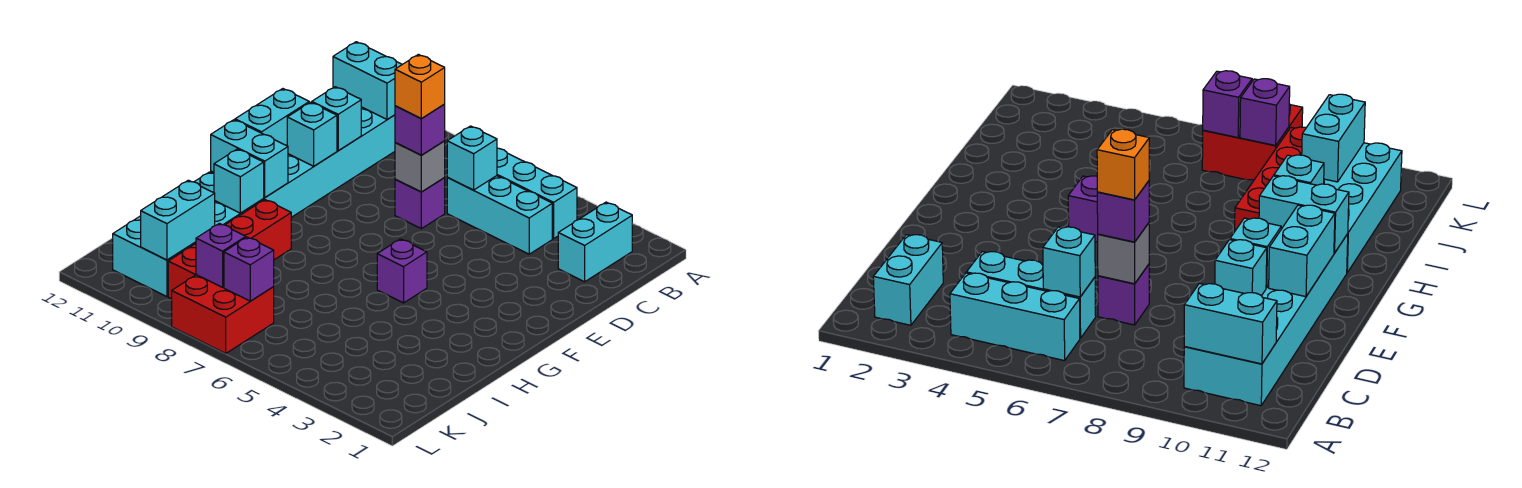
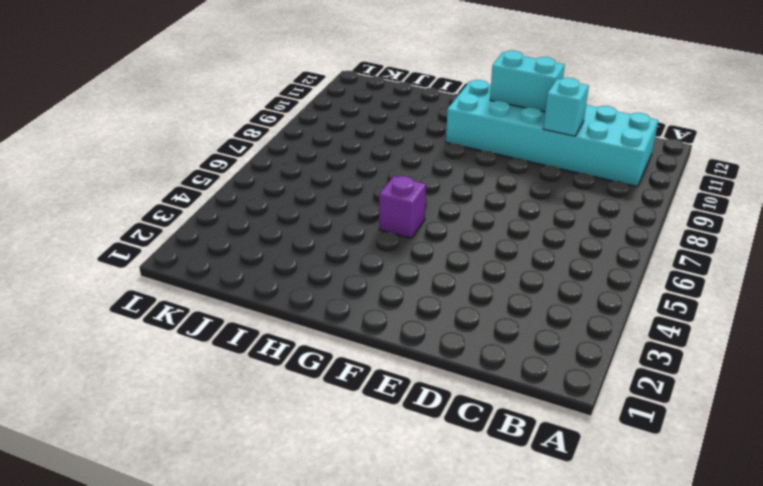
none -> cyan 1x2 brick [558,202,632,282]
none -> cyan 1x3 brick [497,148,577,239]
none -> cyan 1x3 brick [447,176,552,254]

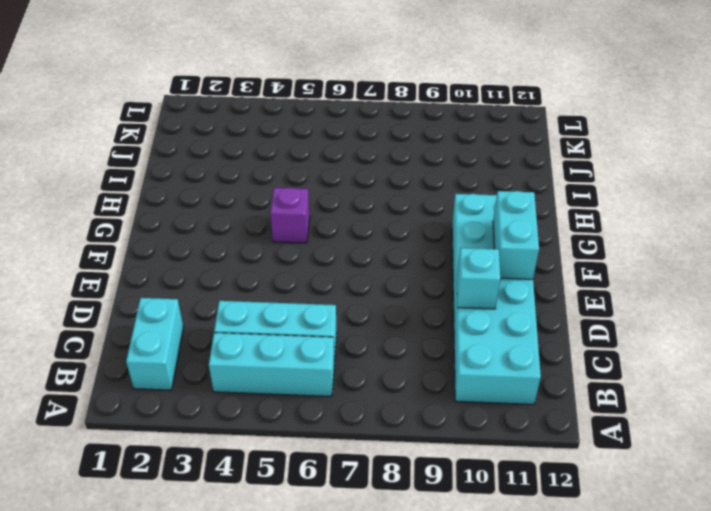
none -> purple 1x1 brick [395,178,445,229]
none -> red 1x4 brick [168,200,291,299]
none -> cyan 2x4 brick [113,172,264,297]

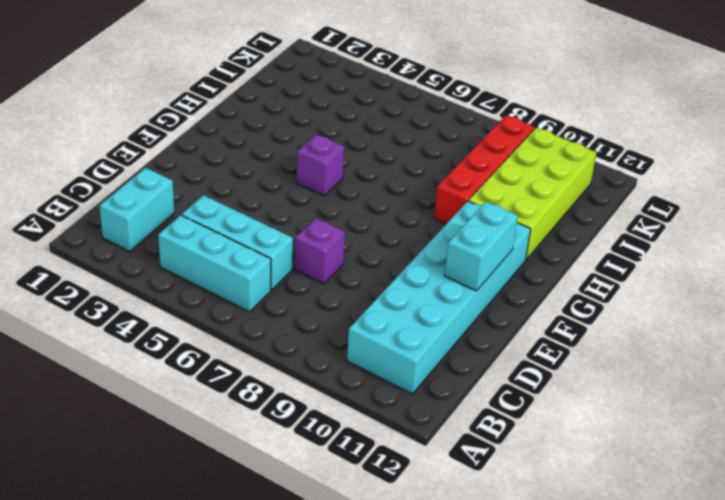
lime 2x4 brick [469,128,597,260] -> cyan 2x4 brick [113,172,264,297]
none -> red 2x2 brick [172,275,274,353]
none -> cyan 1x2 brick [333,42,402,119]
none -> cyan 1x1 brick [447,126,497,190]

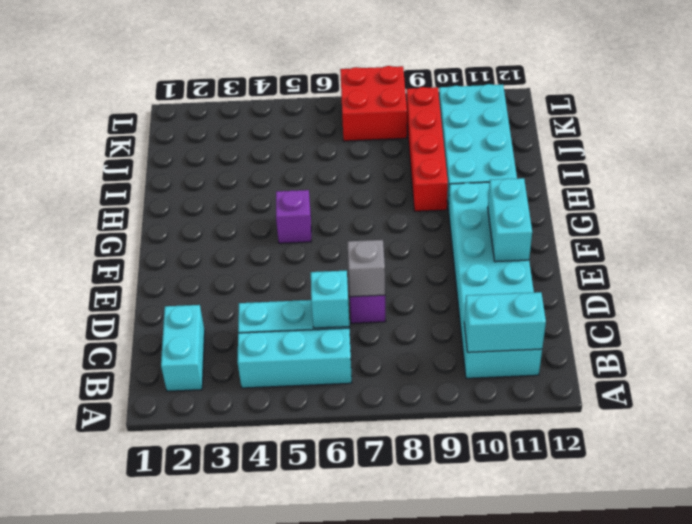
none -> cyan 1x1 brick [312,87,361,151]
none -> cyan 1x1 brick [287,102,337,166]
none -> cyan 1x2 brick [211,120,288,197]

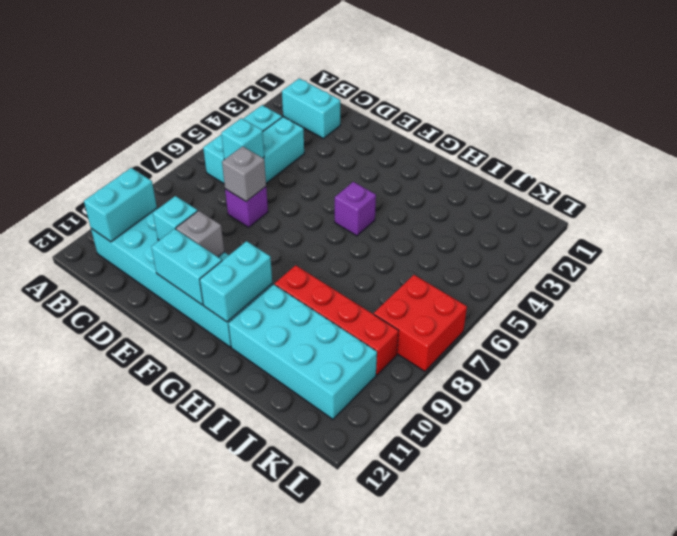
grey 1x1 brick [176,211,224,257] -> cyan 1x1 brick [287,102,337,166]
none -> cyan 1x1 brick [214,149,264,213]
none -> cyan 1x2 brick [141,180,215,260]
none -> purple 1x1 brick [224,237,274,301]

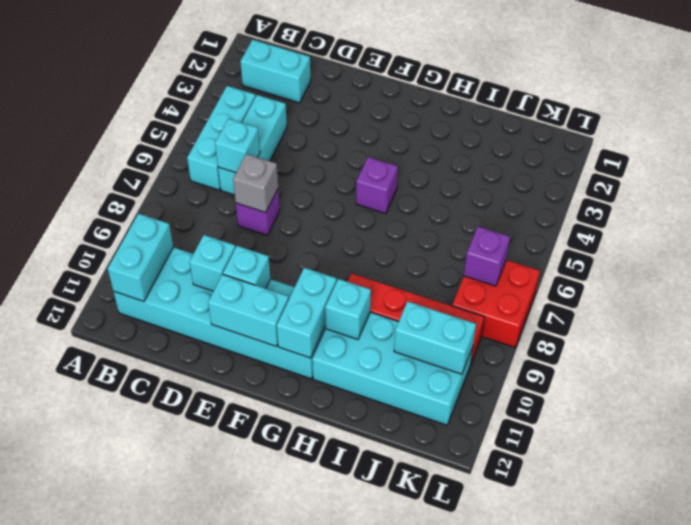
none -> purple 1x1 brick [196,223,246,287]
none -> purple 1x1 brick [395,104,445,155]
none -> orange 1x1 brick [395,54,445,119]

